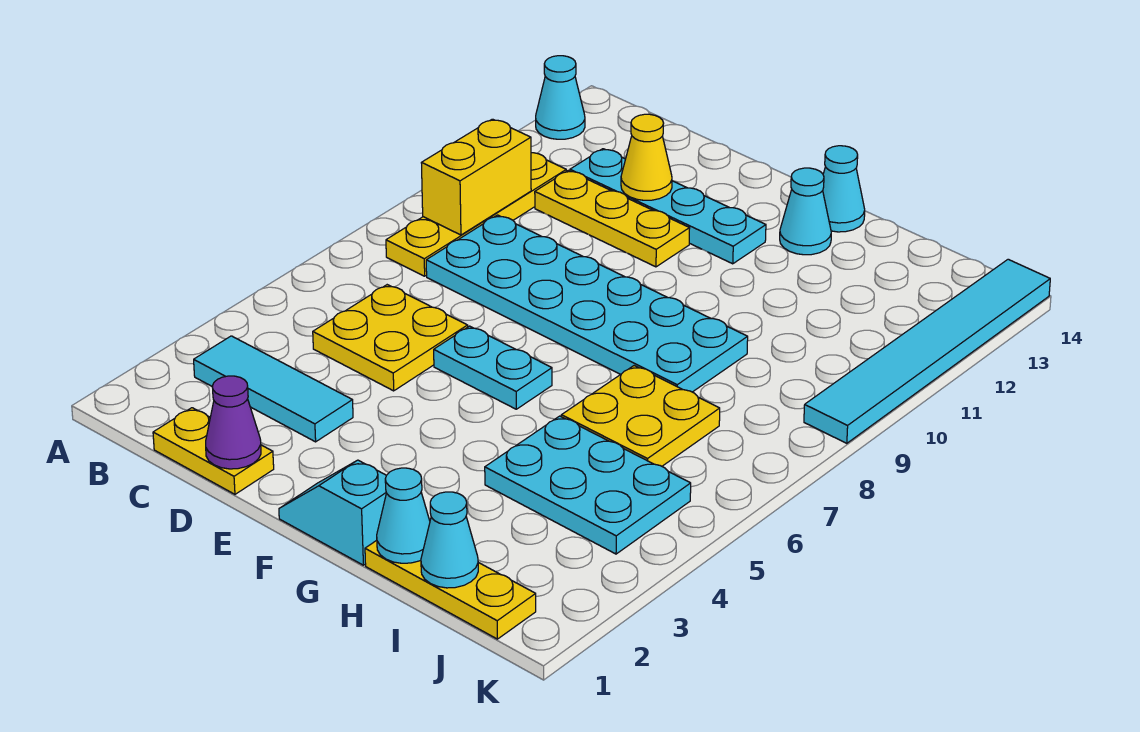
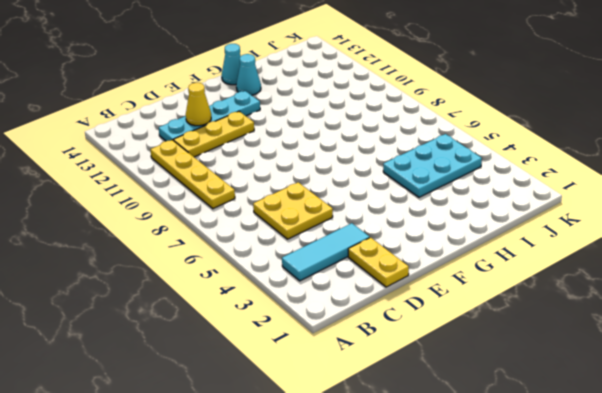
yellow 1x2 plate [348,237,409,287] -> yellow 1x2 plate turned to [153,408,274,494]
none -> cyan 1x1 cone [536,56,585,139]
none -> cyan 2x6 plate [426,215,748,392]
none -> cyan 1x2 plate [434,326,552,409]

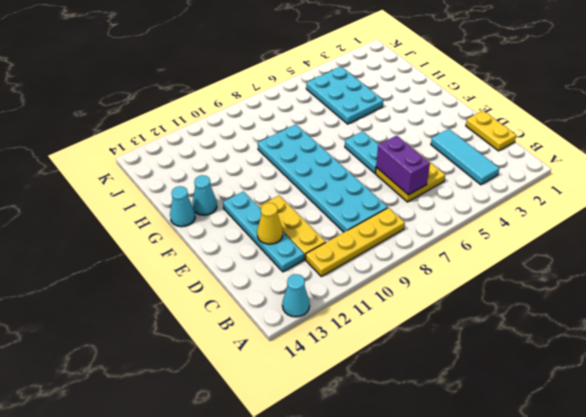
purple 1x2 brick [376,136,430,195] -> none
none -> cyan 1x2 slope [279,460,386,565]
none -> yellow 1x3 plate [365,540,536,639]
none -> yellow 2x2 plate [561,366,720,466]

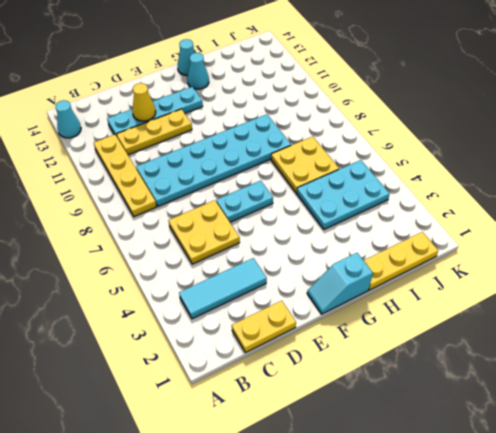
none -> cyan 1x6 tile [804,259,1050,443]
none -> yellow 1x2 brick [422,119,531,235]
none -> purple 1x1 cone [206,376,261,469]

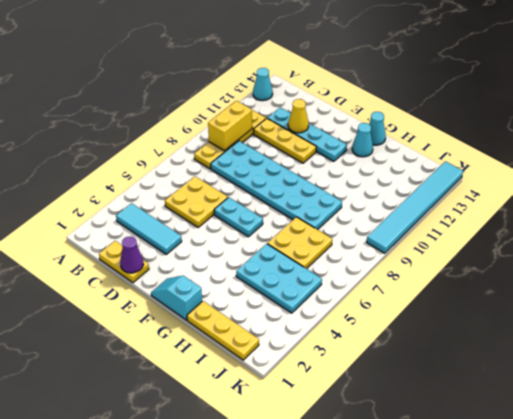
none -> cyan 1x1 cone [377,468,430,563]
none -> cyan 1x1 cone [421,492,478,588]

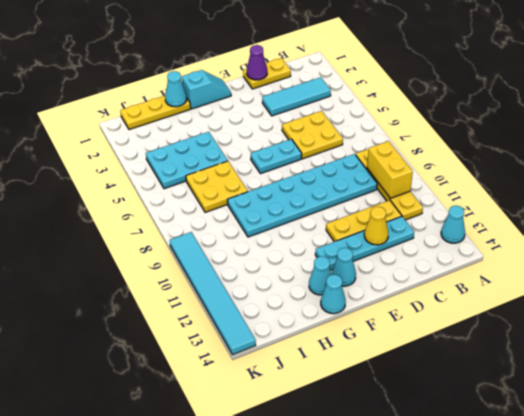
cyan 1x1 cone [332,248,356,286] -> cyan 1x1 cone moved to [421,492,478,588]

